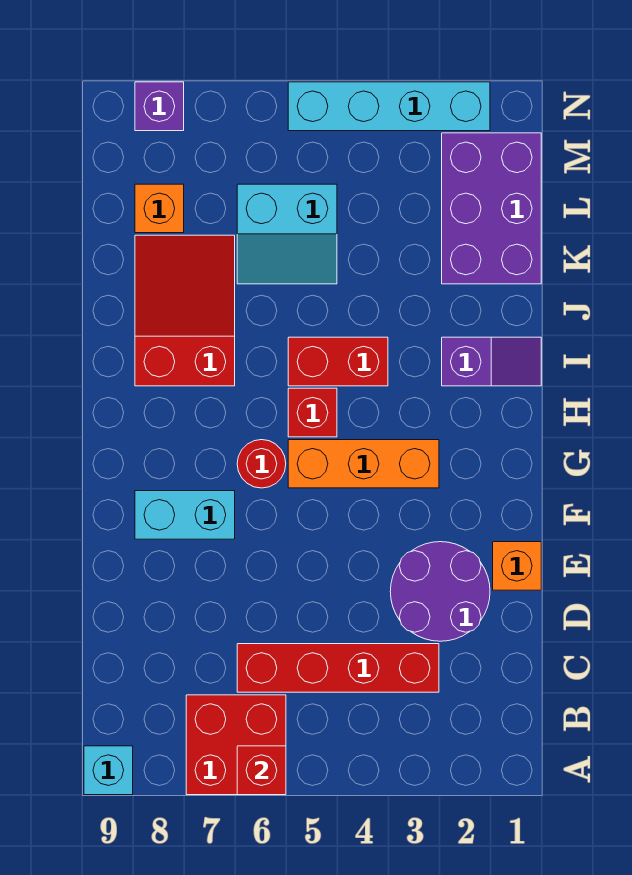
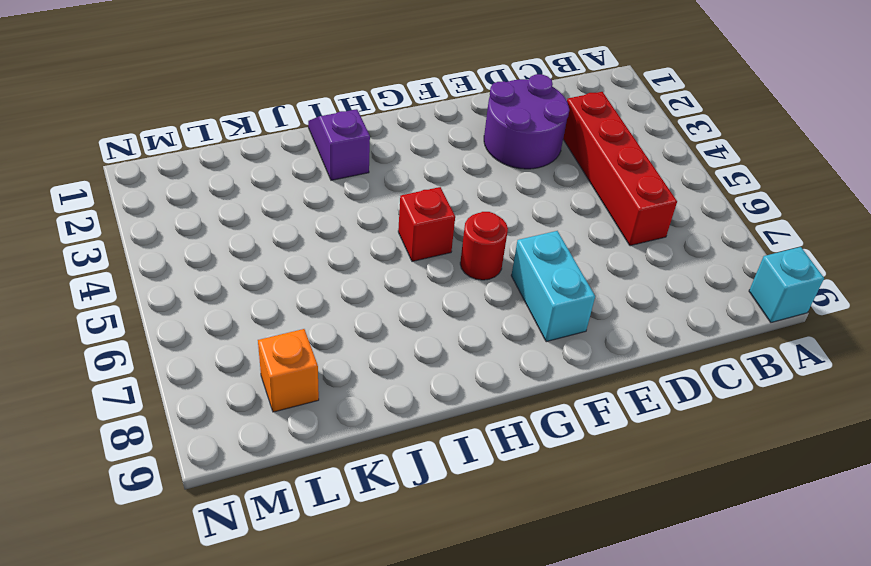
none -> red 2x2 brick [186,695,286,795]
none -> orange 1x1 brick [493,542,541,590]
none -> orange 1x3 brick [288,440,439,488]

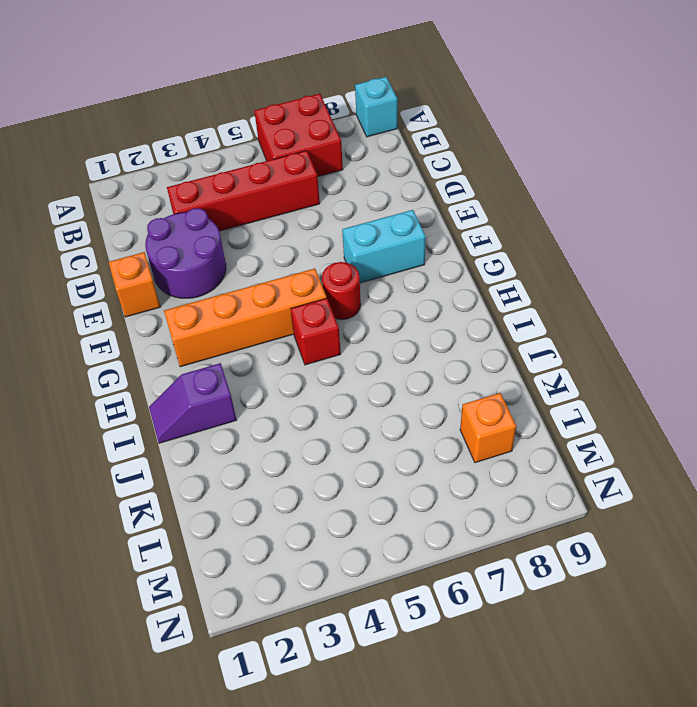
orange 1x4 brick [164,269,327,367] -> orange 1x3 brick [288,440,439,488]
none -> red 1x2 brick [288,337,388,386]
none -> red 2x3 slope [135,235,235,386]
none -> purple 2x3 brick [442,133,541,284]

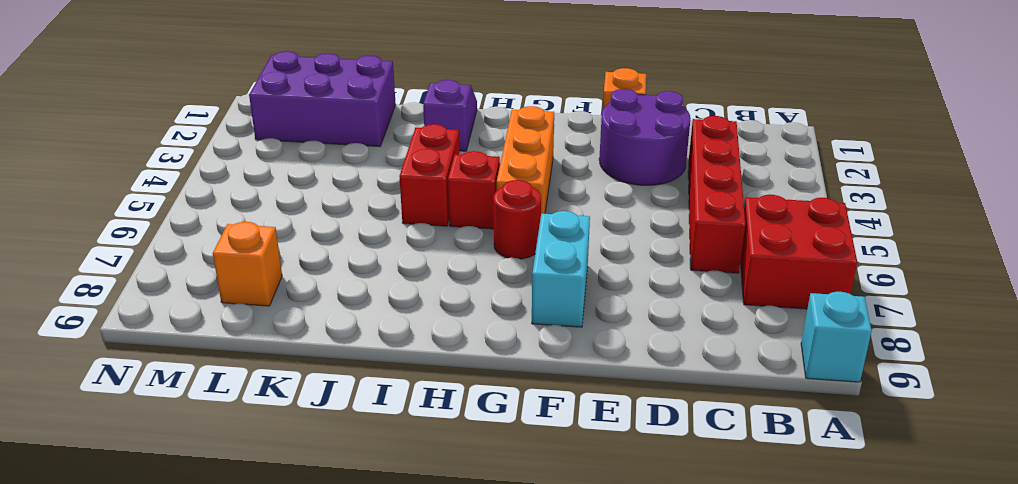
none -> red 2x3 slope [135,235,235,386]
none -> cyan 2x2 slope [237,184,337,284]
none -> cyan 1x4 brick [288,82,490,131]

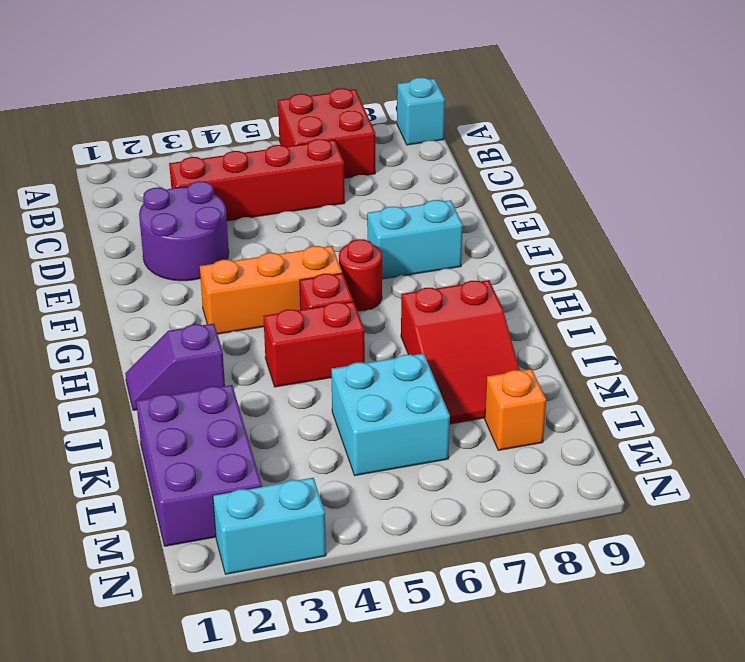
cyan 2x2 brick [331,354,450,476] -> cyan 2x2 slope [237,184,337,284]
cyan 1x2 brick [213,478,326,574] -> cyan 1x4 brick [288,82,490,131]
none -> orange 1x1 brick [493,542,541,590]
none -> purple 1x1 brick [135,82,184,131]
none -> red 1x1 brick [237,746,286,795]

